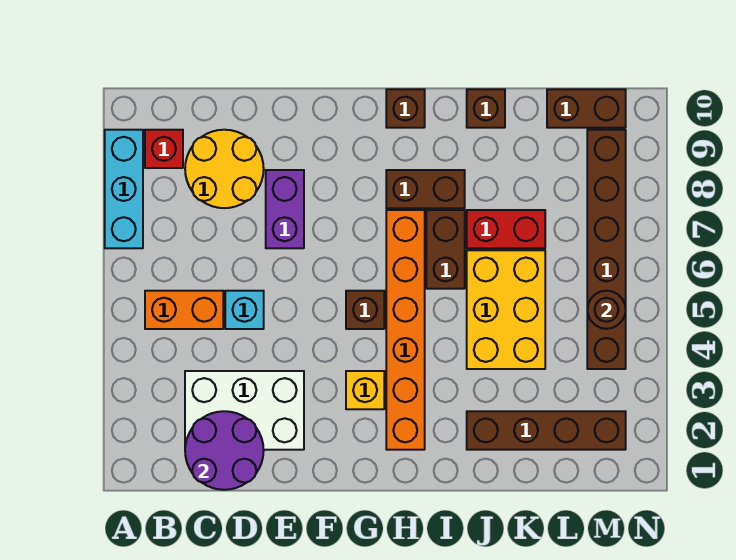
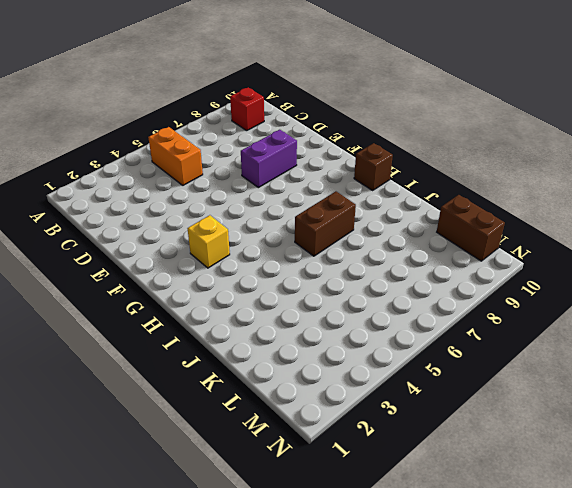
none -> cyan 1x3 brick [105,130,143,248]
none -> white 2x3 brick [185,371,304,450]
none -> yellow 2x2 round brick [185,130,264,208]

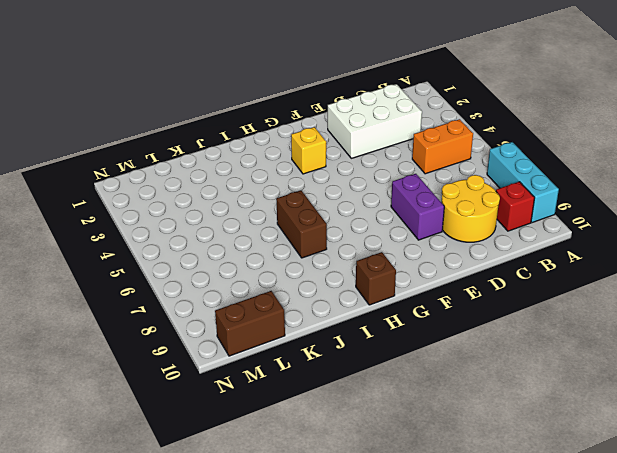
none -> cyan 1x1 brick [225,291,264,329]
none -> brown 1x1 brick [346,291,384,329]
none -> orange 1x6 brick [386,210,425,450]

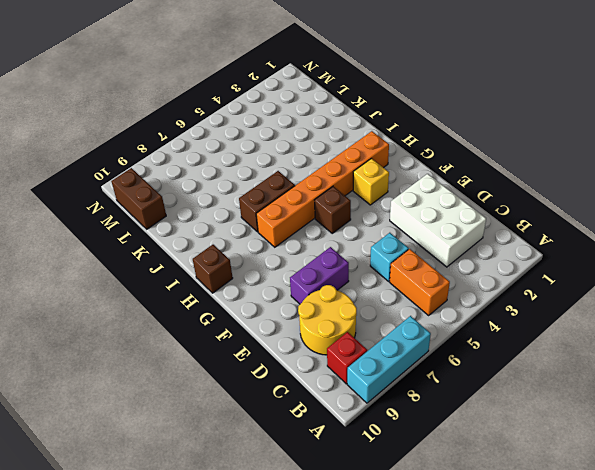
none -> brown 1x2 brick [386,170,465,208]
none -> brown 1x4 brick [467,411,626,450]
none -> yellow 2x3 brick [467,250,545,369]

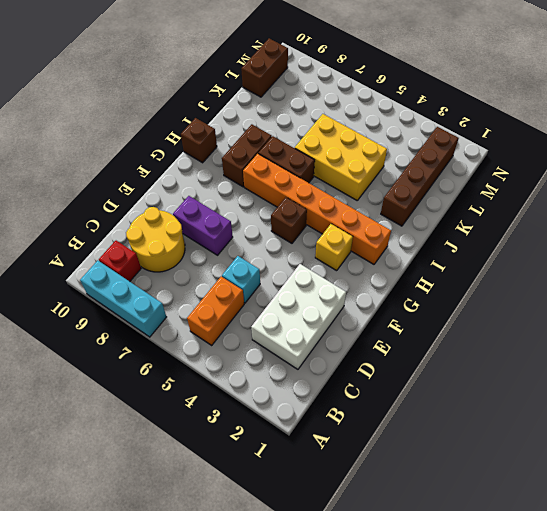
none -> red 1x2 brick [467,210,545,248]
none -> brown 1x1 brick [467,89,505,128]
none -> brown 1x6 brick [587,130,626,369]

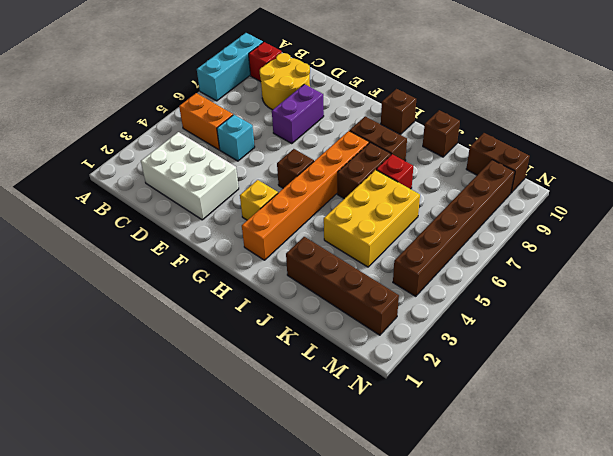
red 1x1 brick [376,154,413,189] -> red 1x2 brick [467,210,545,248]
none -> purple 2x2 round brick [185,411,264,490]
none -> brown 1x1 round brick [587,291,626,329]

